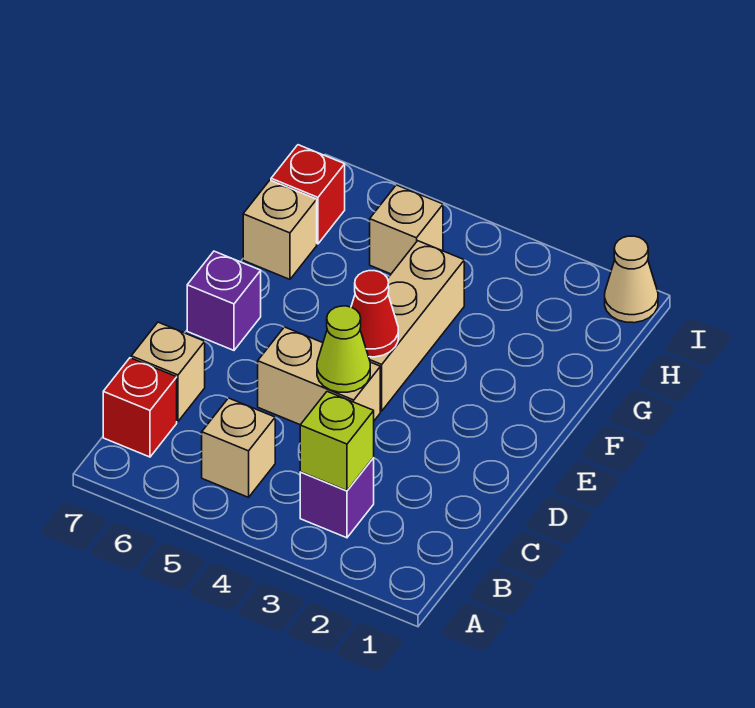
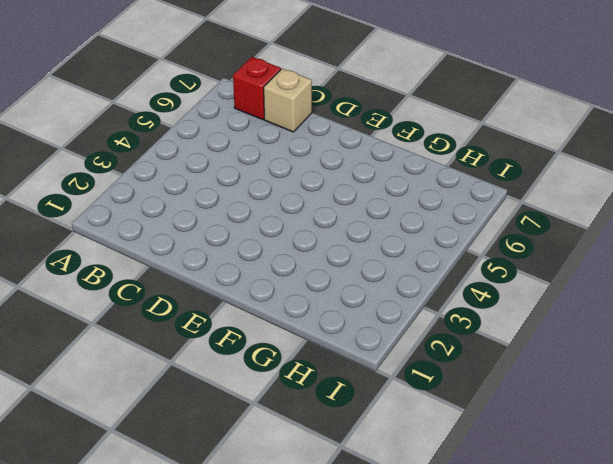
none -> purple 1x1 brick [300,458,374,538]
none -> tan 1x1 brick [202,398,275,497]
none -> tan 1x2 brick [258,327,380,425]

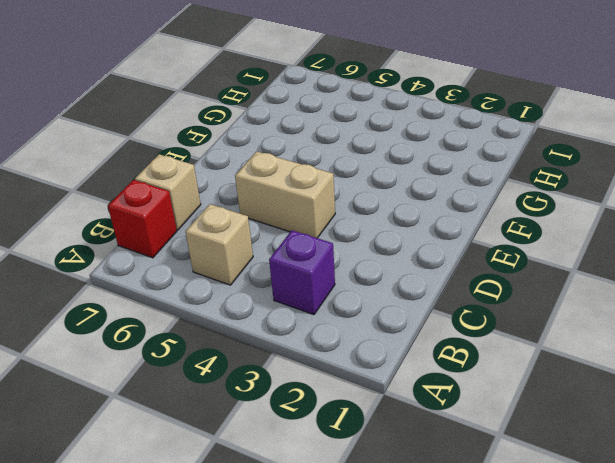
none -> tan 1x3 brick [369,241,464,411]
none -> purple 1x1 brick [187,251,261,350]
none -> tan 1x1 brick [243,180,317,279]

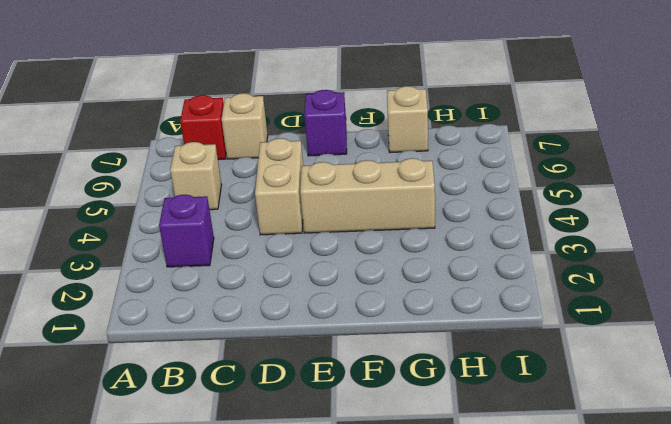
none -> tan 1x1 brick [370,185,443,274]
none -> red 1x1 brick [271,145,345,244]
none -> tan 1x1 cone [605,236,658,323]

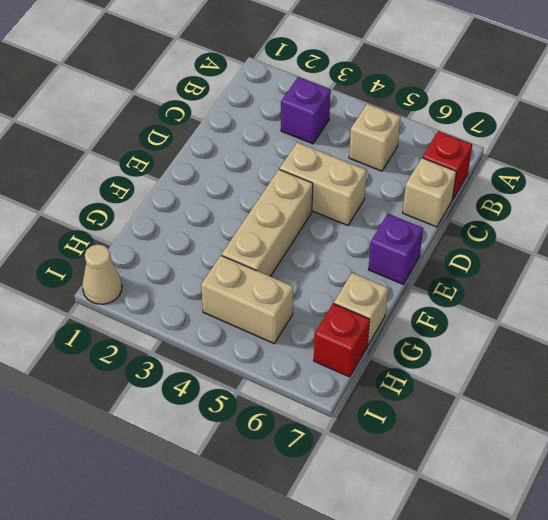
tan 1x2 brick [201,255,293,343] -> tan 1x1 brick [370,185,443,274]
none -> lime 1x1 brick [300,392,374,491]
none -> lime 1x1 cone [317,306,370,392]
none -> red 1x1 cone [351,271,398,357]

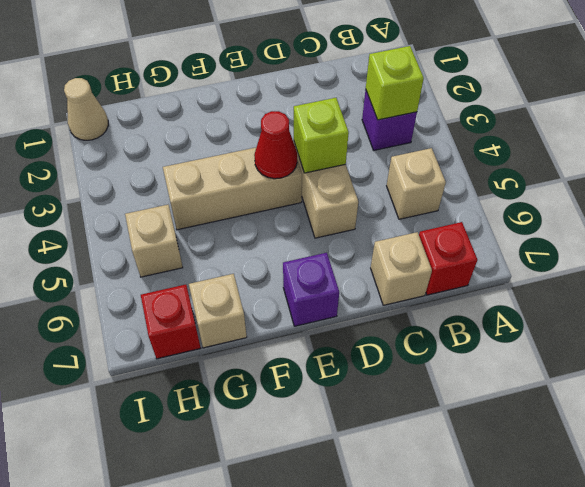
lime 1x1 brick [294,98,349,173] -> lime 1x1 cone [317,306,370,392]

